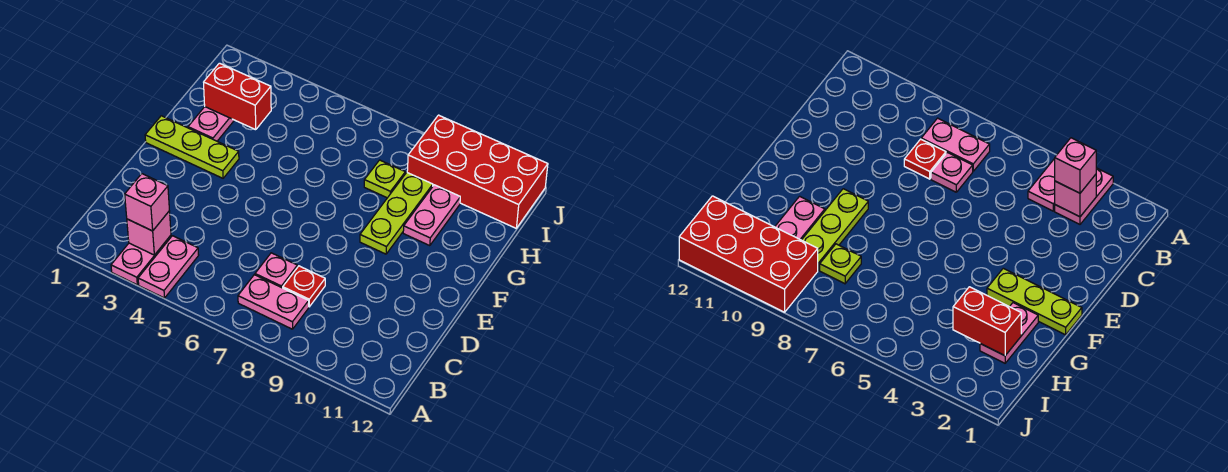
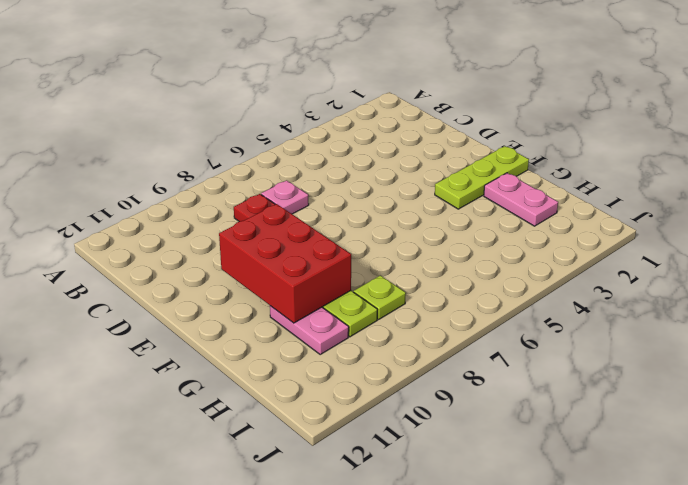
red 2x3 brick [219,204,351,323] -> none
none -> pink 1x2 plate [111,235,171,285]
none -> pink 1x2 plate [138,236,199,298]
none -> pink 1x2 plate [238,275,309,329]

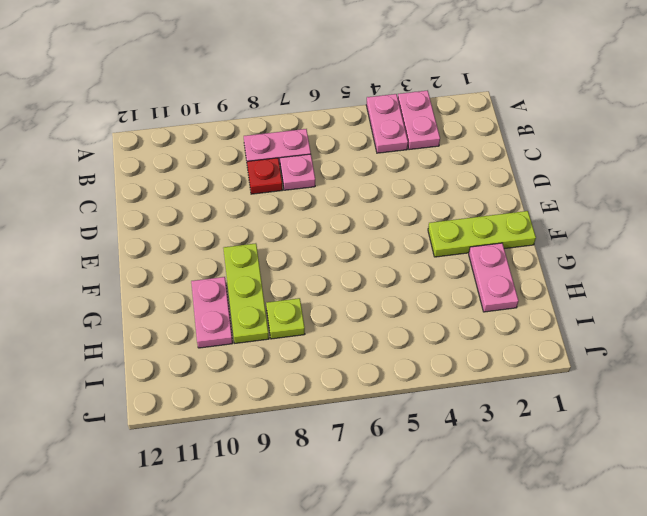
none -> red 2x4 brick [407,115,548,228]
none -> pink 1x1 brick [127,211,171,255]
none -> red 1x2 brick [204,63,271,130]

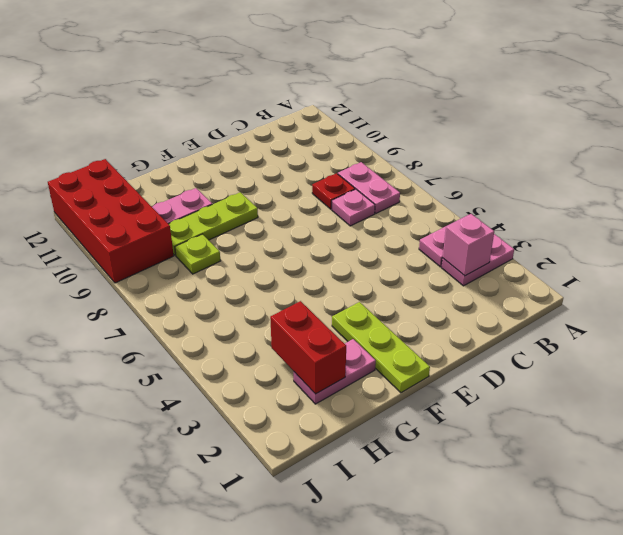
none -> pink 1x1 brick [125,174,169,231]

